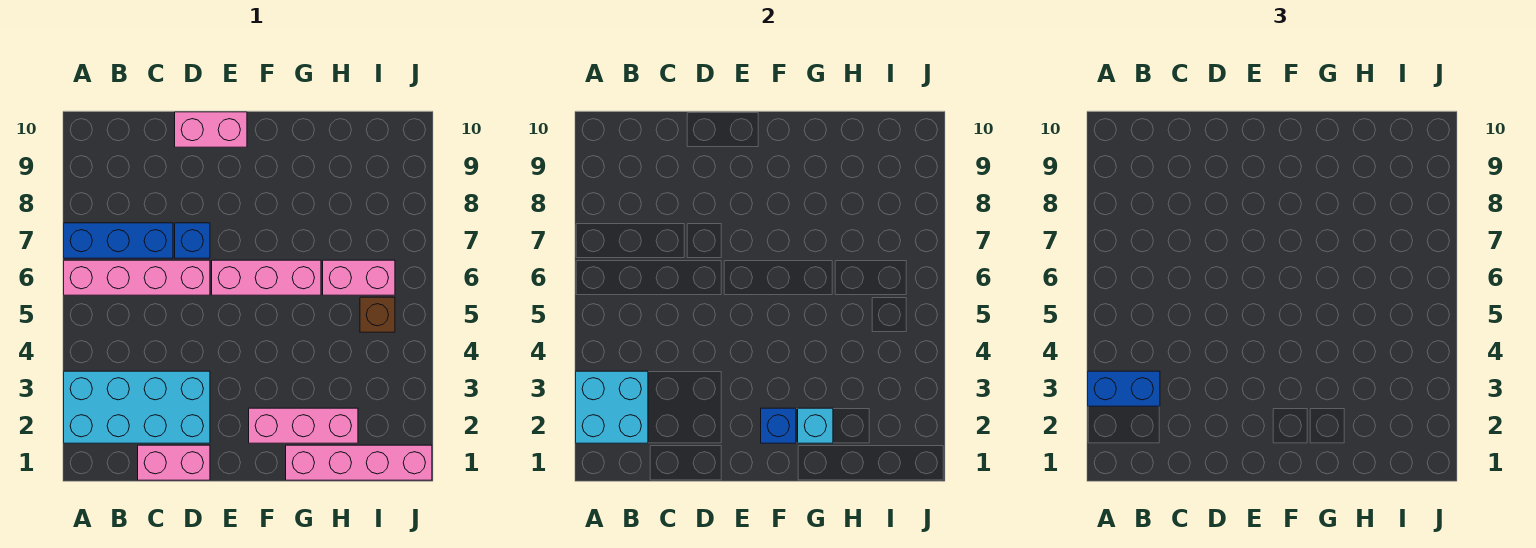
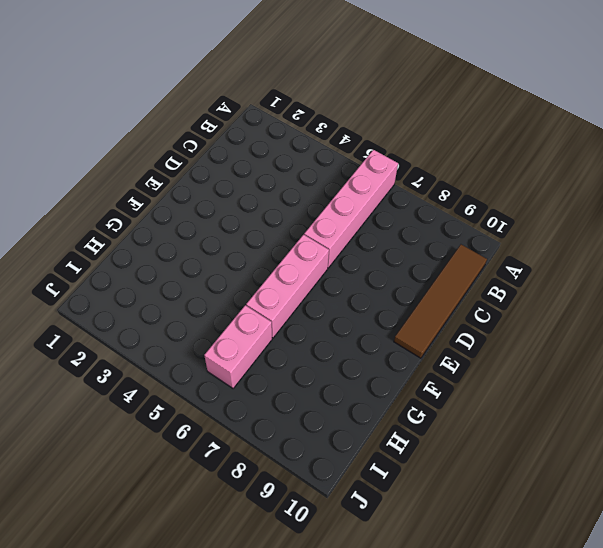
brown 1x4 tile [394,244,487,358] -> pink 1x2 brick [175,112,247,147]
none -> cyan 2x4 brick [64,371,210,443]
none -> blue 1x3 brick [64,223,173,258]
none -> pink 1x2 brick [138,445,210,480]

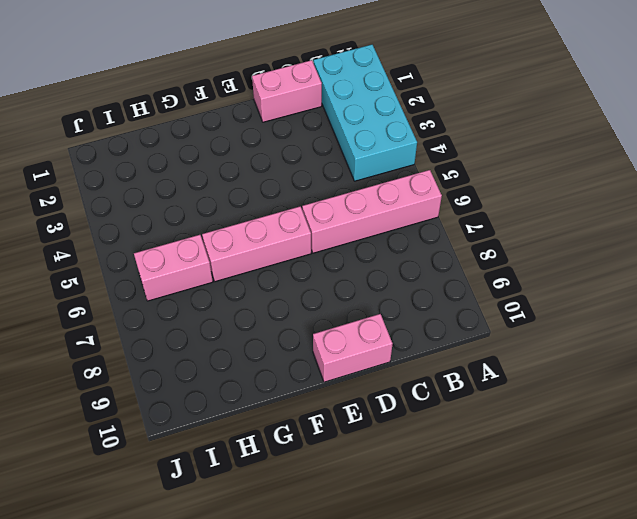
cyan 2x4 brick [313,45,417,181] -> cyan 2x4 brick turned to [64,371,210,443]
none -> blue 1x3 brick [64,223,173,258]
none -> blue 1x1 brick [175,223,210,258]
none -> pink 1x3 brick [249,408,358,443]

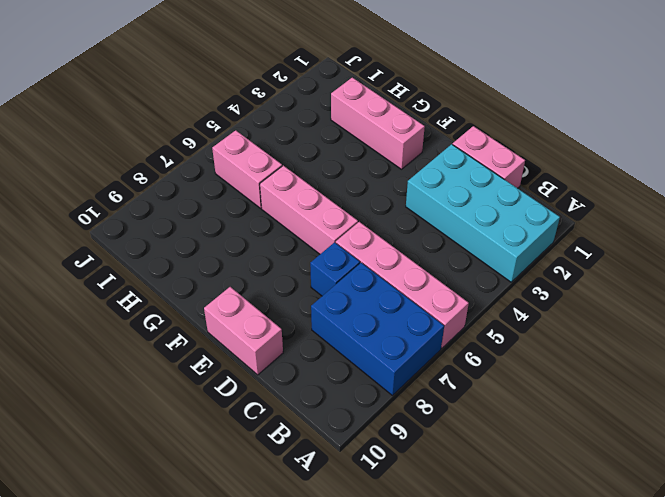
blue 2x3 brick [311,263,444,396] -> blue 1x3 brick [64,223,173,258]
none -> pink 1x4 brick [286,445,432,480]
none -> brown 1x1 brick [360,297,395,332]
none -> cyan 2x2 brick [576,371,648,443]

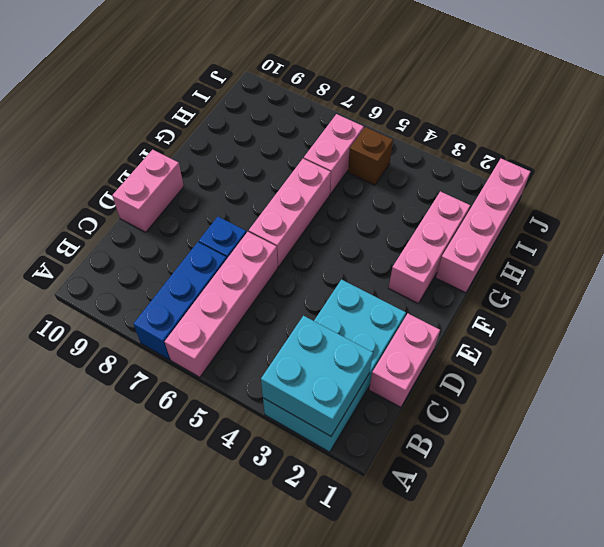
none -> blue 1x1 brick [761,408,796,443]
none -> cyan 1x1 brick [798,408,833,443]
none -> blue 1x2 brick [1088,371,1160,406]

